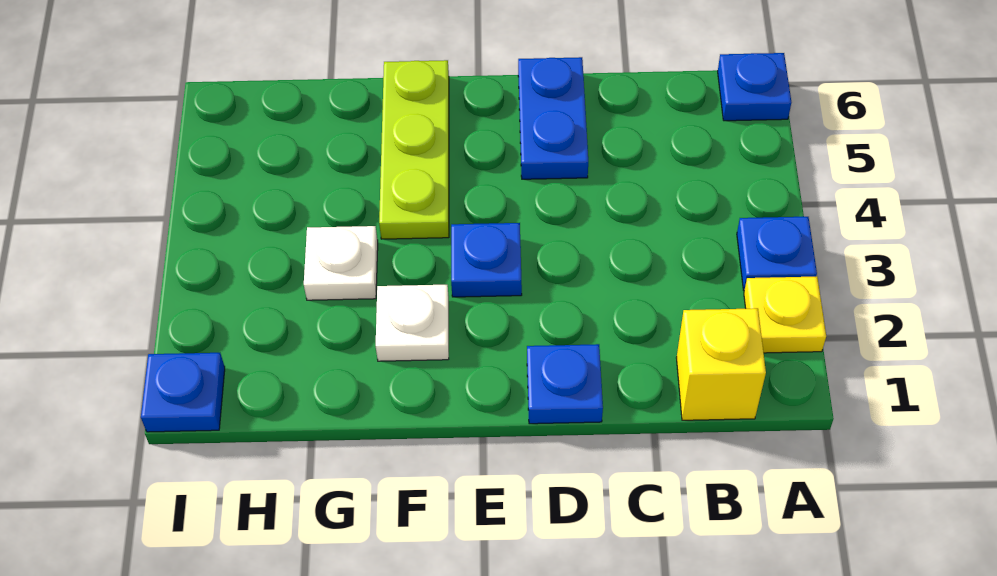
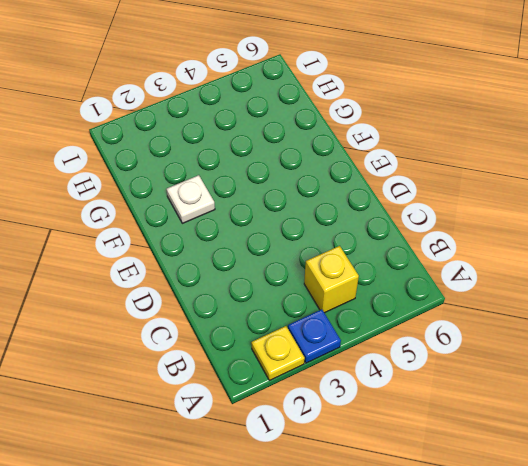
yellow 1x1 brick [304,246,359,313] -> yellow 1x1 brick moved to [677,308,766,420]
none -> blue 1x1 plate [718,53,791,121]
none -> blue 1x1 plate [527,344,603,424]

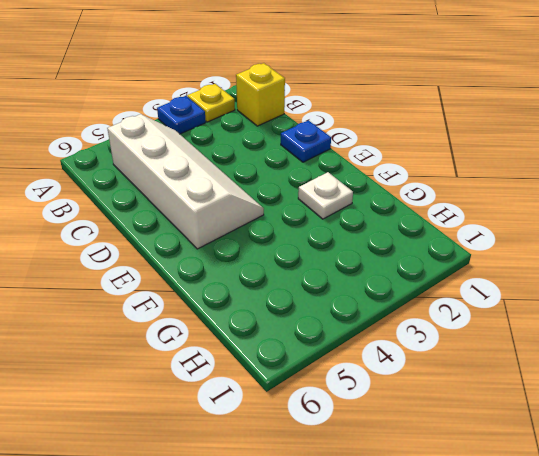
white 2x4 slope [107,114,264,249] -> blue 1x2 plate [518,57,588,179]
none -> blue 1x1 plate [718,53,791,121]
none -> blue 1x1 plate [451,223,522,297]

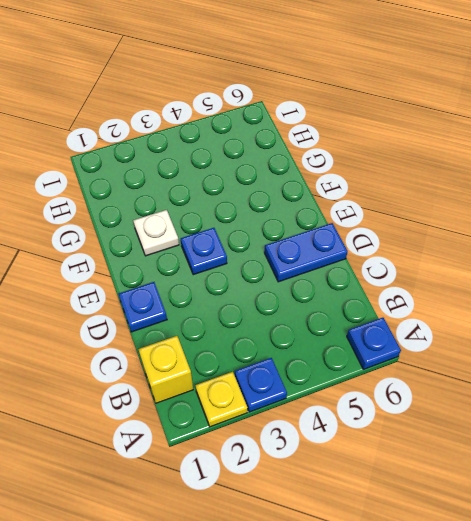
none -> lime 1x3 plate [379,60,449,239]
none -> white 1x1 plate [304,226,378,300]

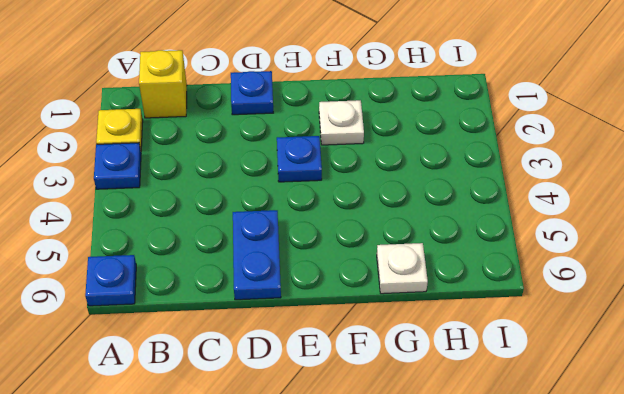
white 1x1 plate [377,243,428,294] -> white 1x1 plate moved to [304,226,378,300]
none -> lime 1x3 plate [379,60,449,239]
none -> blue 1x1 plate [141,353,225,432]

